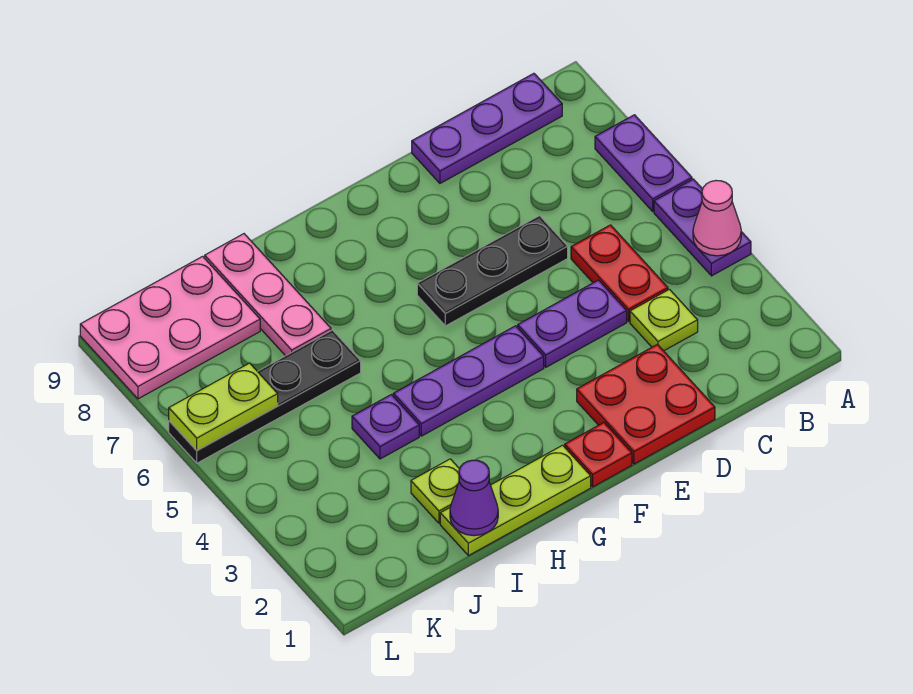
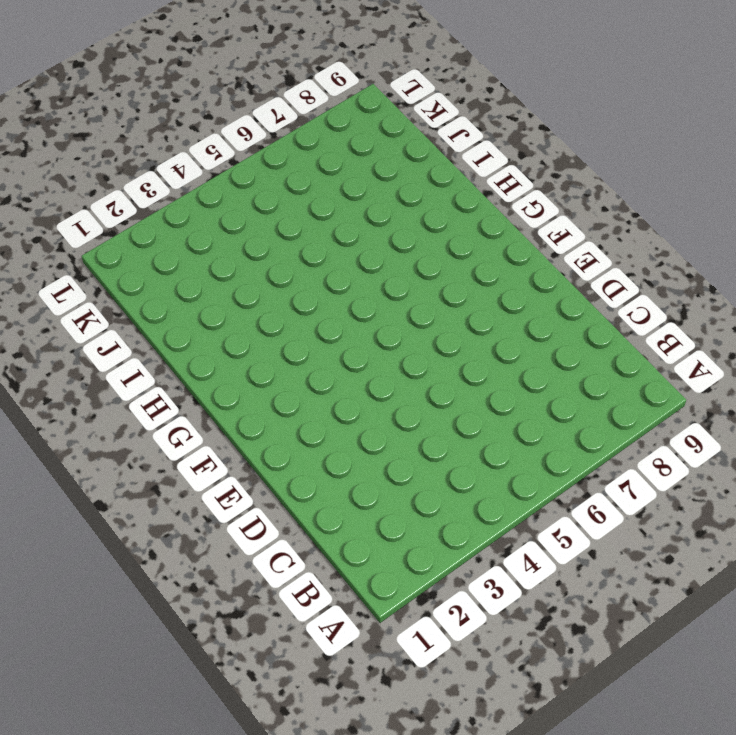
none -> purple 1x2 plate [654,179,751,276]
none -> purple 1x2 plate [595,115,692,211]
none -> purple 1x3 plate [412,73,562,183]

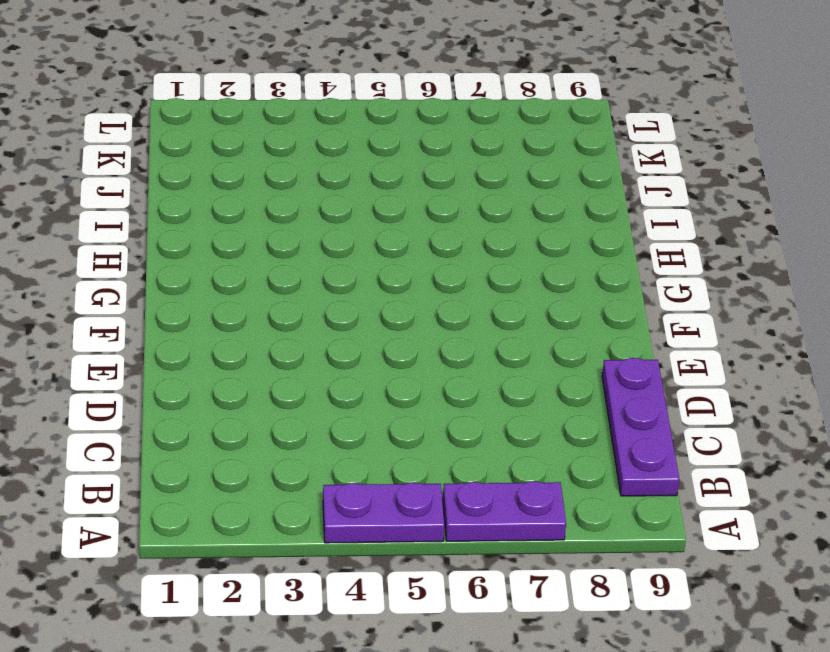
none -> lime 1x1 plate [630,289,698,351]
none -> red 1x2 plate [571,225,668,321]
none -> red 2x2 plate [577,344,715,464]

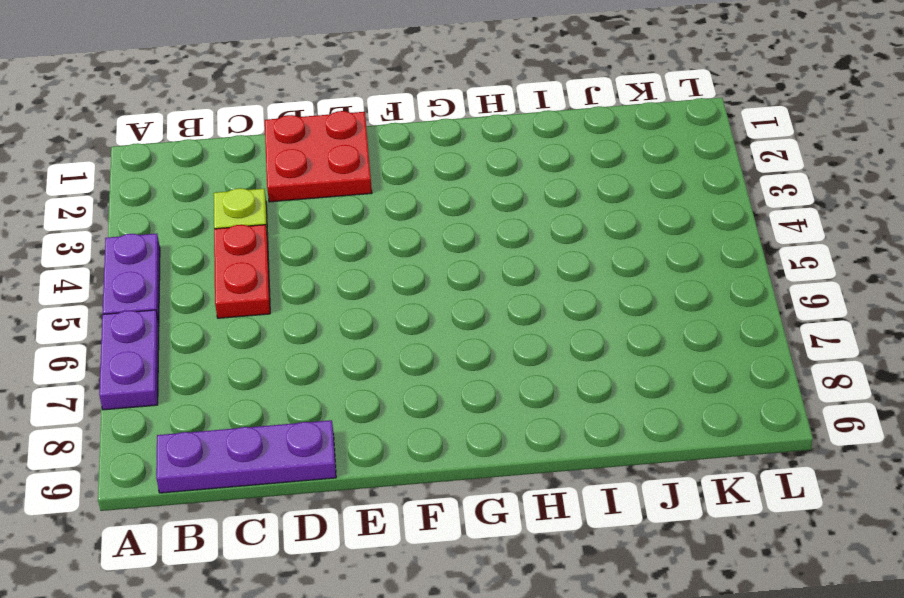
none -> purple 1x2 plate [518,280,627,367]
none -> black 1x3 plate [417,216,568,326]
none -> red 1x1 plate [565,423,632,487]

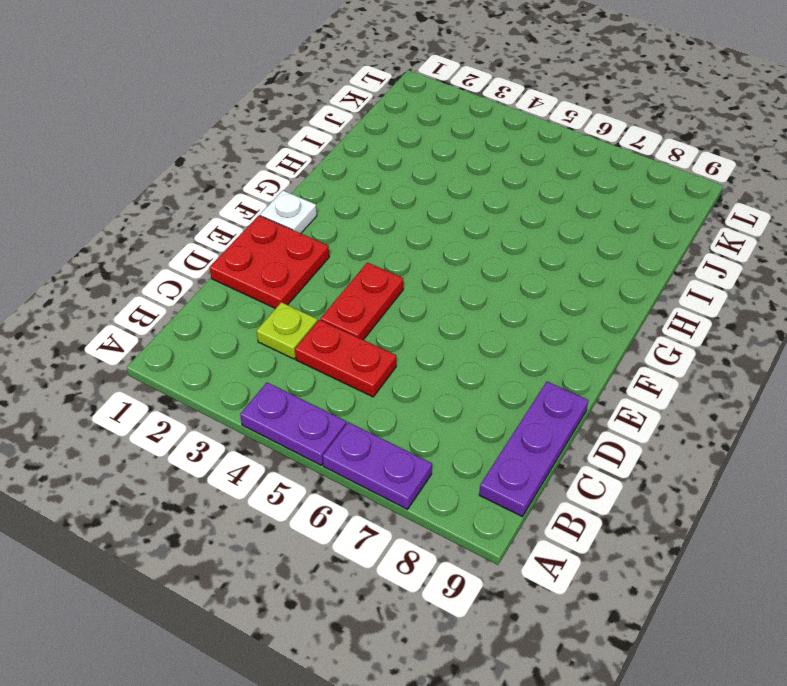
red 1x2 plate [321,263,403,340] -> purple 1x2 plate [518,280,627,367]
white 1x1 plate [260,191,317,233] -> red 1x1 plate [565,423,632,487]
none -> black 1x3 plate [417,216,568,326]
none -> purple 1x3 plate [393,326,544,436]
none -> lime 1x3 plate [440,445,591,556]

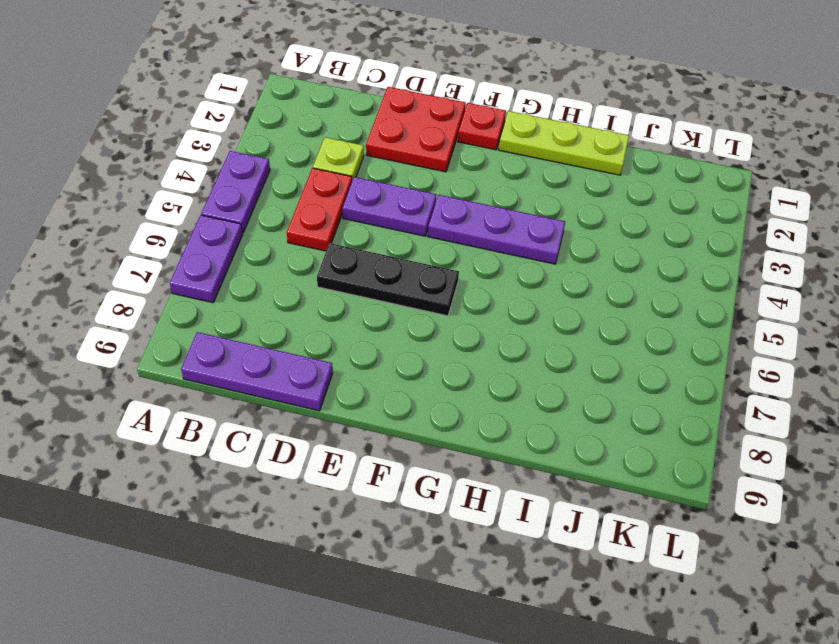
none -> lime 1x1 plate [411,459,459,523]
none -> purple 1x1 plate [352,395,419,459]
none -> black 1x4 plate [169,330,361,463]

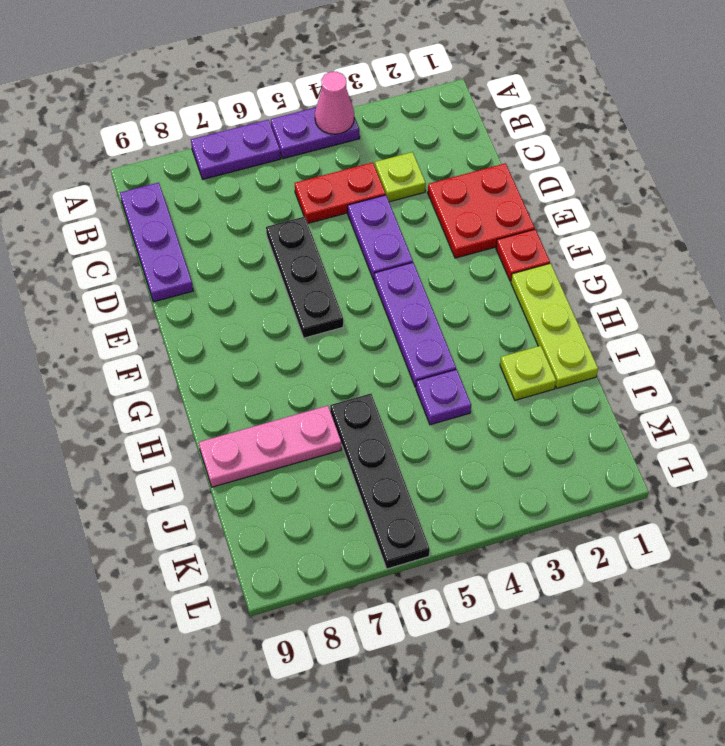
none -> pink 2x3 plate [80,256,260,399]
none -> purple 1x1 cone [450,460,498,536]
none -> lime 1x2 plate [169,363,278,450]

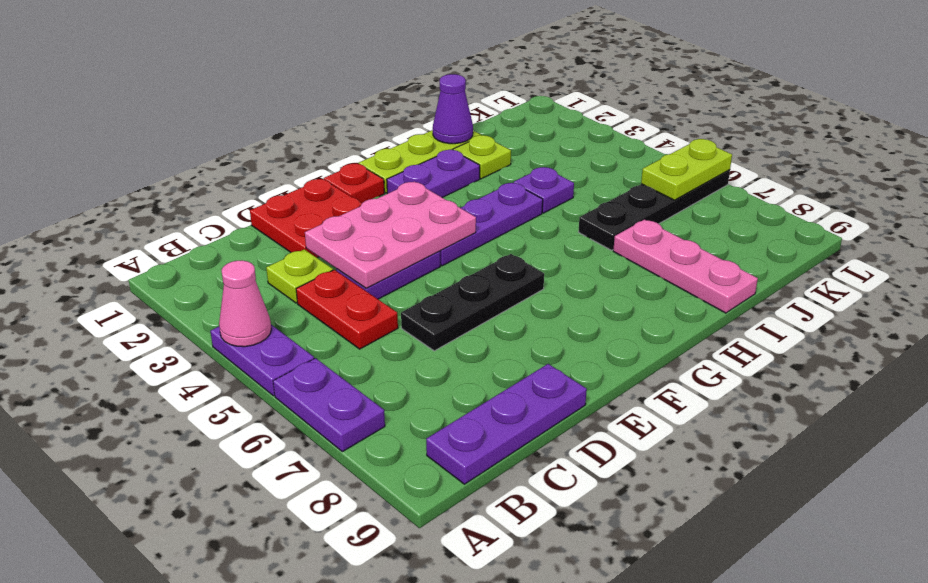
pink 2x3 plate [305,182,476,288] -> pink 2x3 plate moved to [80,256,260,399]
purple 1x2 plate [387,150,480,198] -> none

